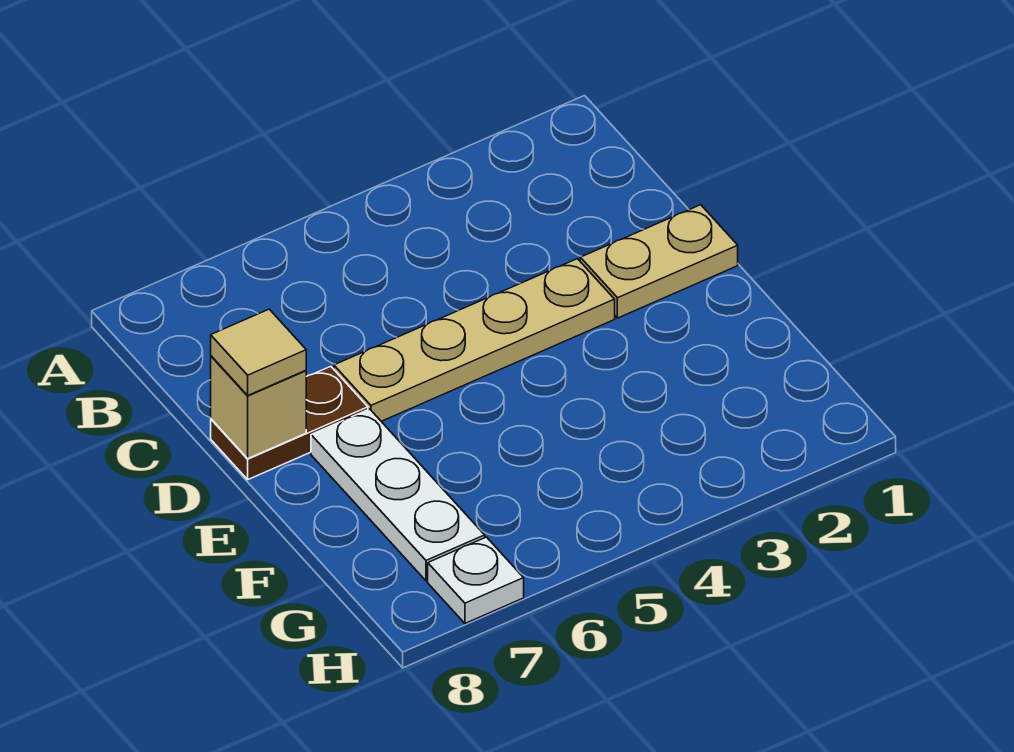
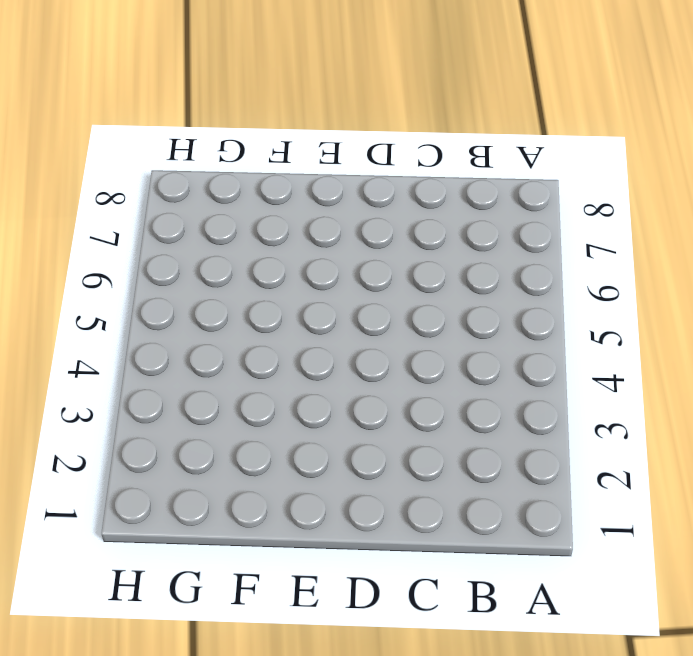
none -> tan 1x2 plate [580,205,738,318]
none -> tan 1x4 plate [334,259,615,421]

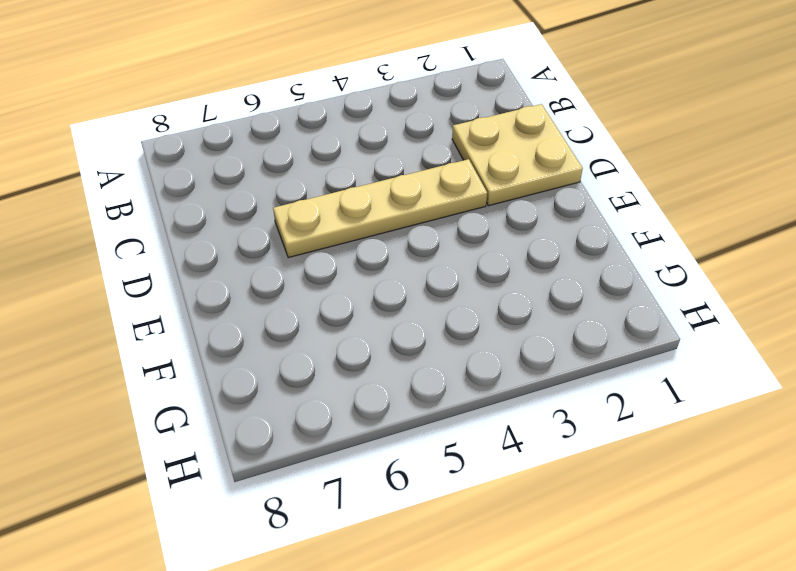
tan 2x2 plate [452,104,583,206] -> tan 1x2 plate [580,205,738,318]
none -> brown 1x2 plate [211,366,368,479]
none -> white 1x3 plate [311,409,485,581]

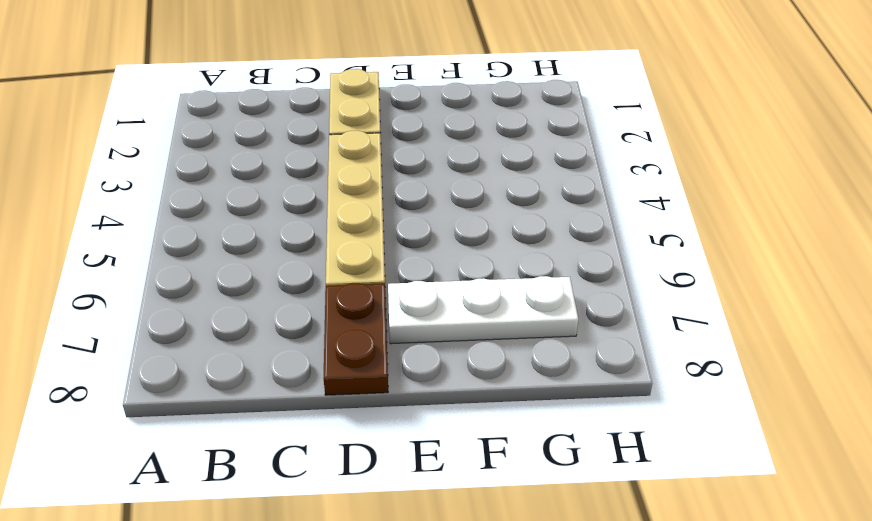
none -> white 1x1 plate [428,537,524,623]
none -> tan 1x1 brick [211,356,306,458]

